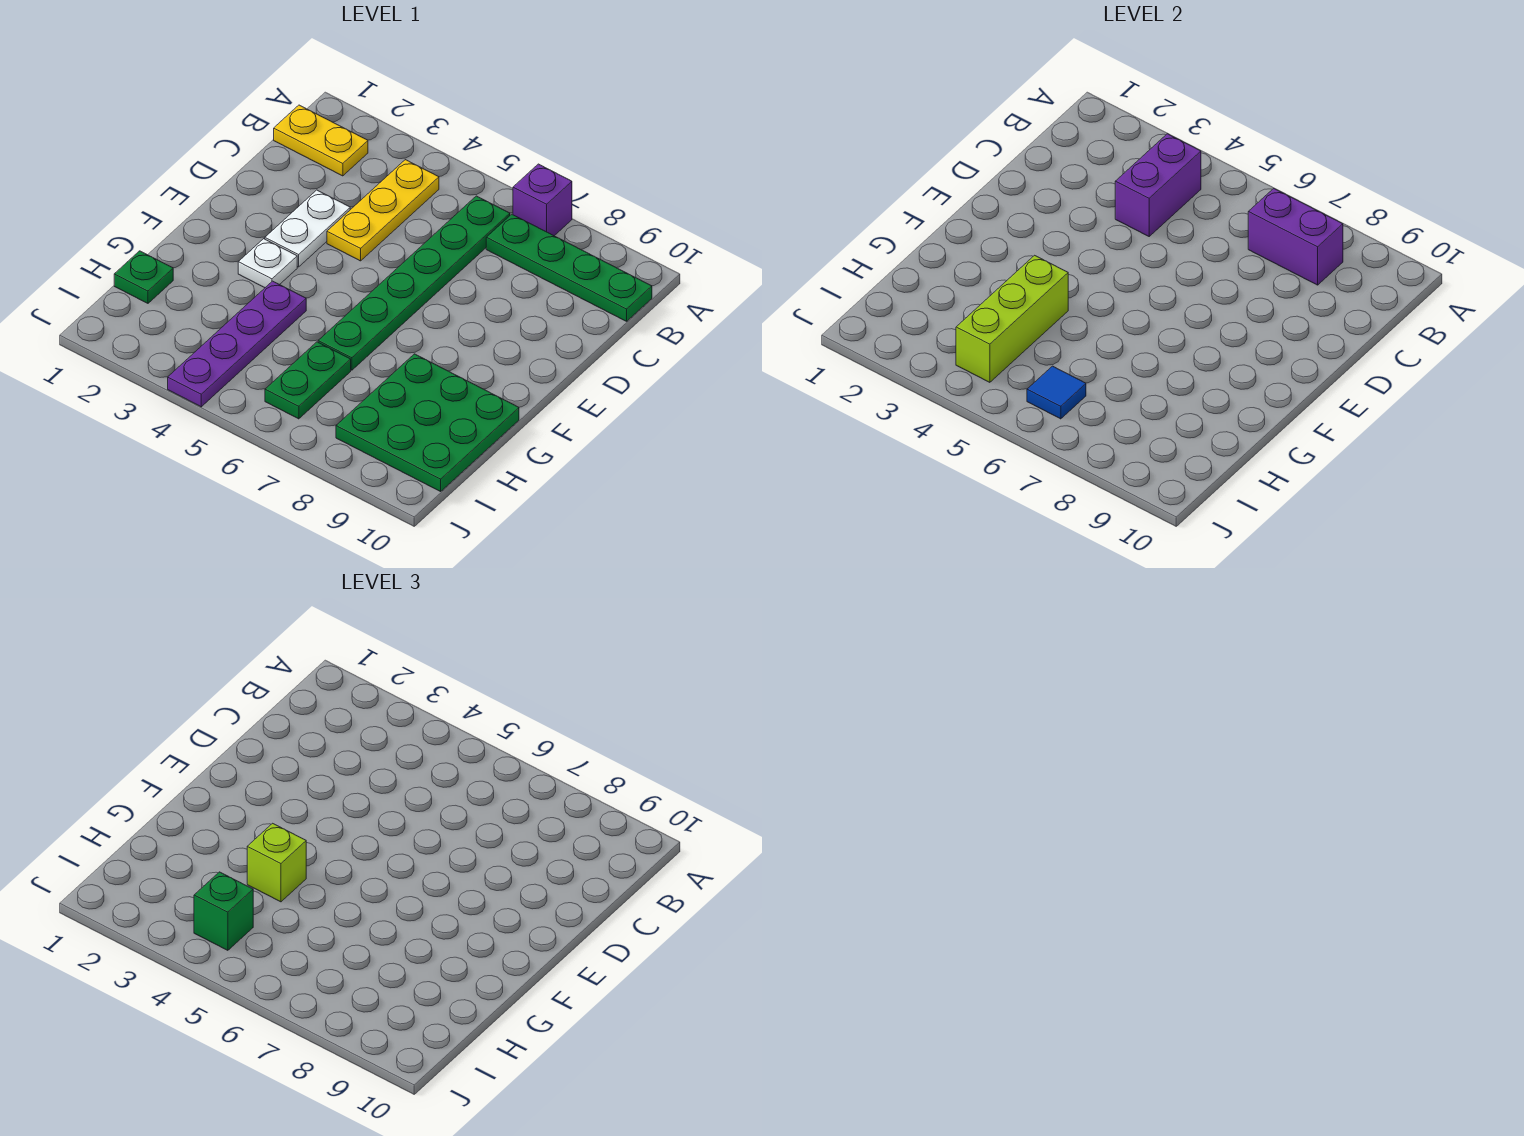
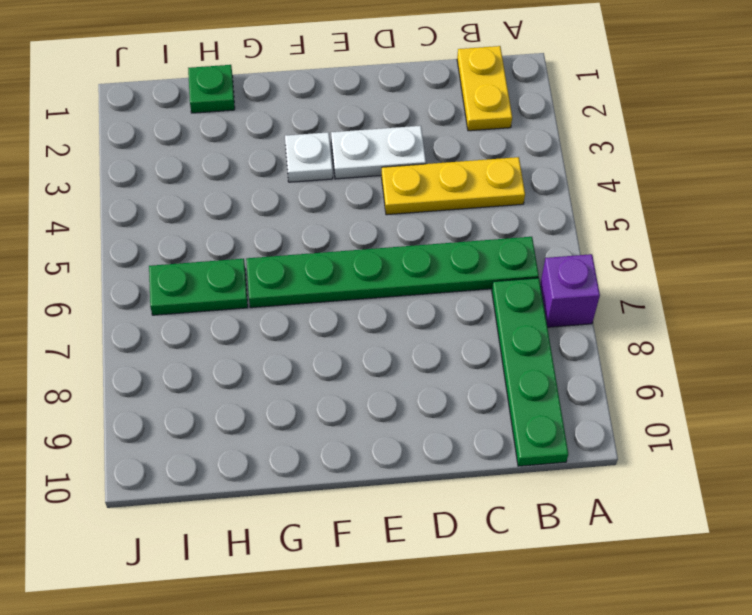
none -> purple 1x4 plate [168,281,306,407]
none -> green 3x3 plate [336,354,519,492]
none -> purple 1x2 brick [1115,134,1201,236]

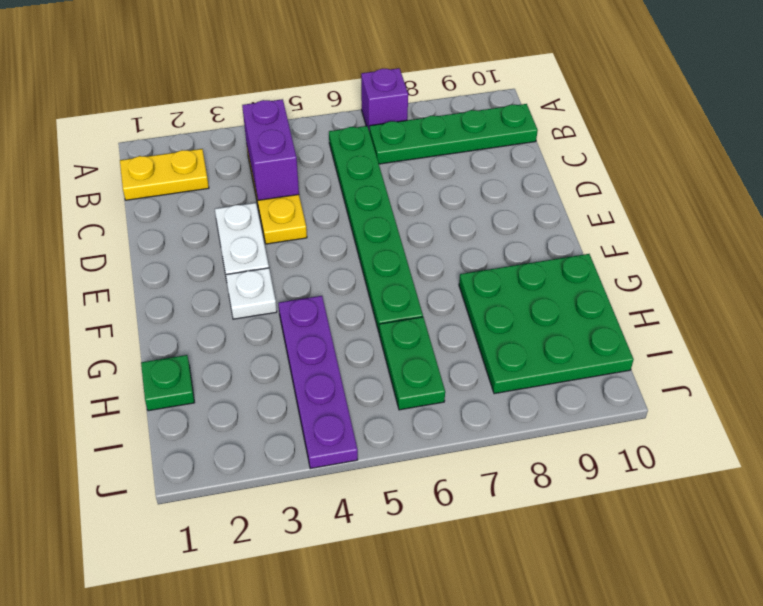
none -> purple 1x2 brick [1248,188,1343,285]
none -> lime 1x3 brick [956,255,1068,382]
none -> blue 1x1 tile [1027,366,1086,419]

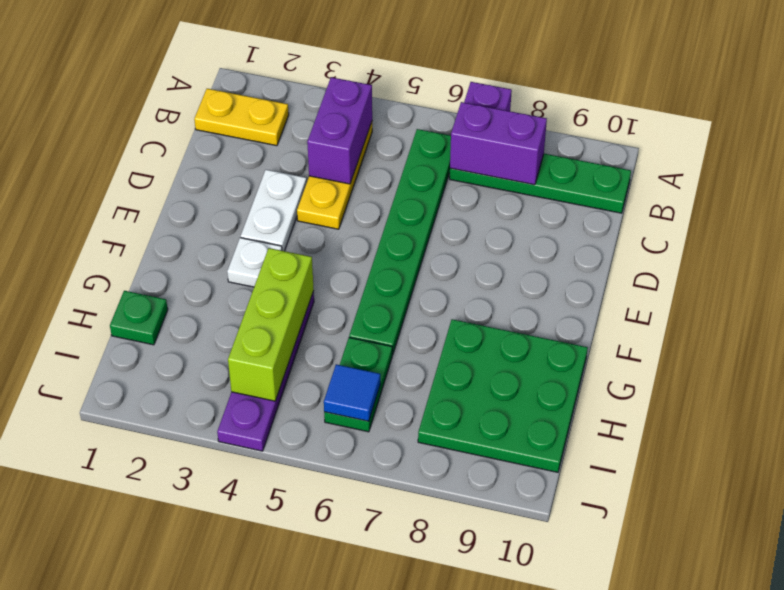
none -> lime 1x1 brick [247,823,306,902]
none -> green 1x1 brick [194,872,253,950]

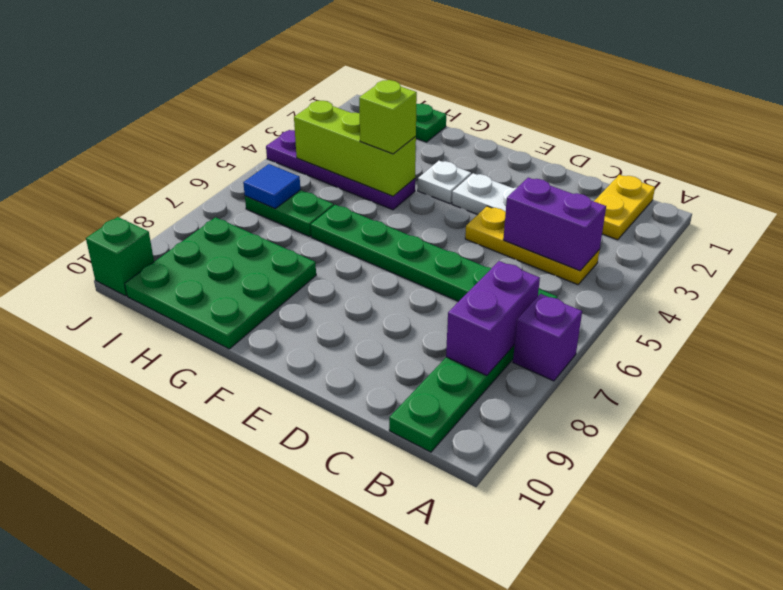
green 1x1 brick [86,217,154,296] -> green 1x1 brick moved to [194,872,253,950]

